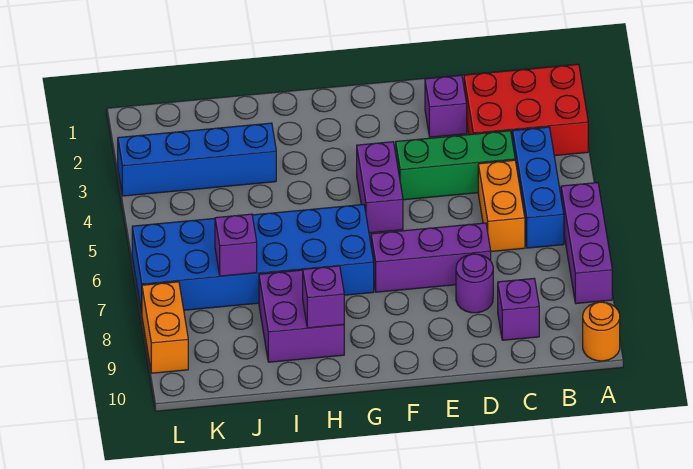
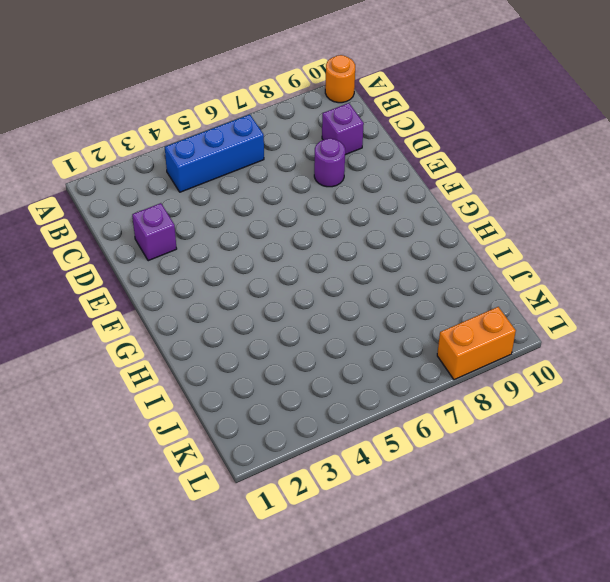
none -> red 2x3 brick [464,64,588,156]
none -> purple 1x3 brick [561,183,612,304]
none -> green 1x3 brick [396,131,515,200]

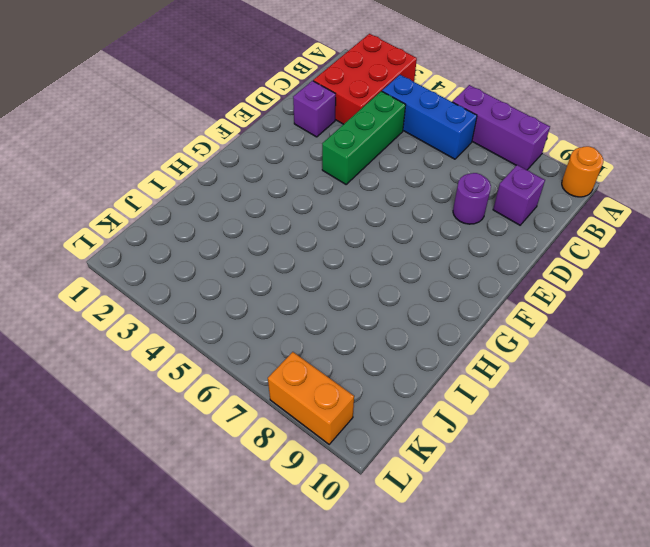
none -> orange 1x2 brick [478,160,525,251]
none -> purple 1x3 brick [371,223,491,292]
none -> purple 1x2 brick [357,142,403,233]

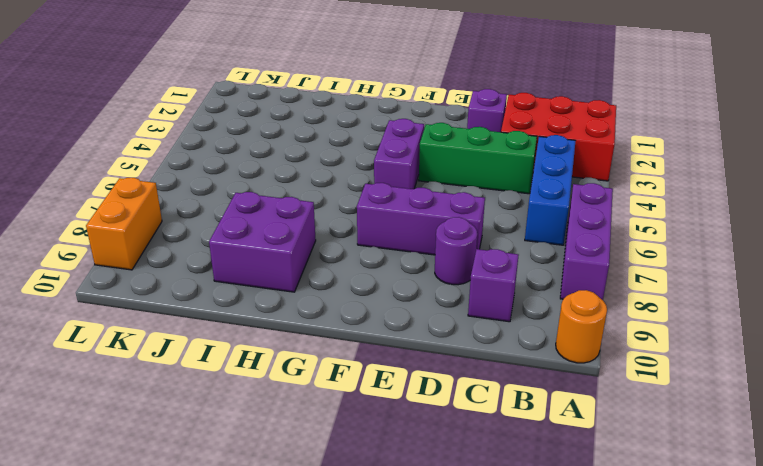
none -> orange 1x2 brick [478,160,525,251]
none -> blue 2x6 brick [132,204,374,313]
none -> blue 1x4 brick [118,123,276,196]

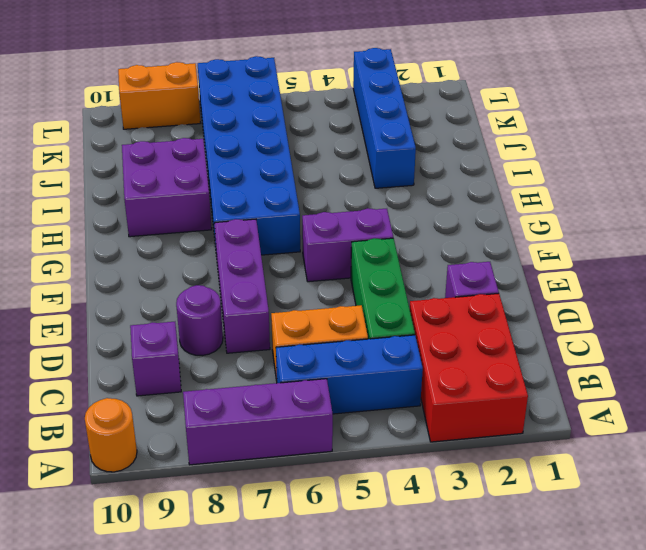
none -> purple 1x1 brick [303,266,344,328]
none -> purple 1x1 brick [215,214,257,276]

